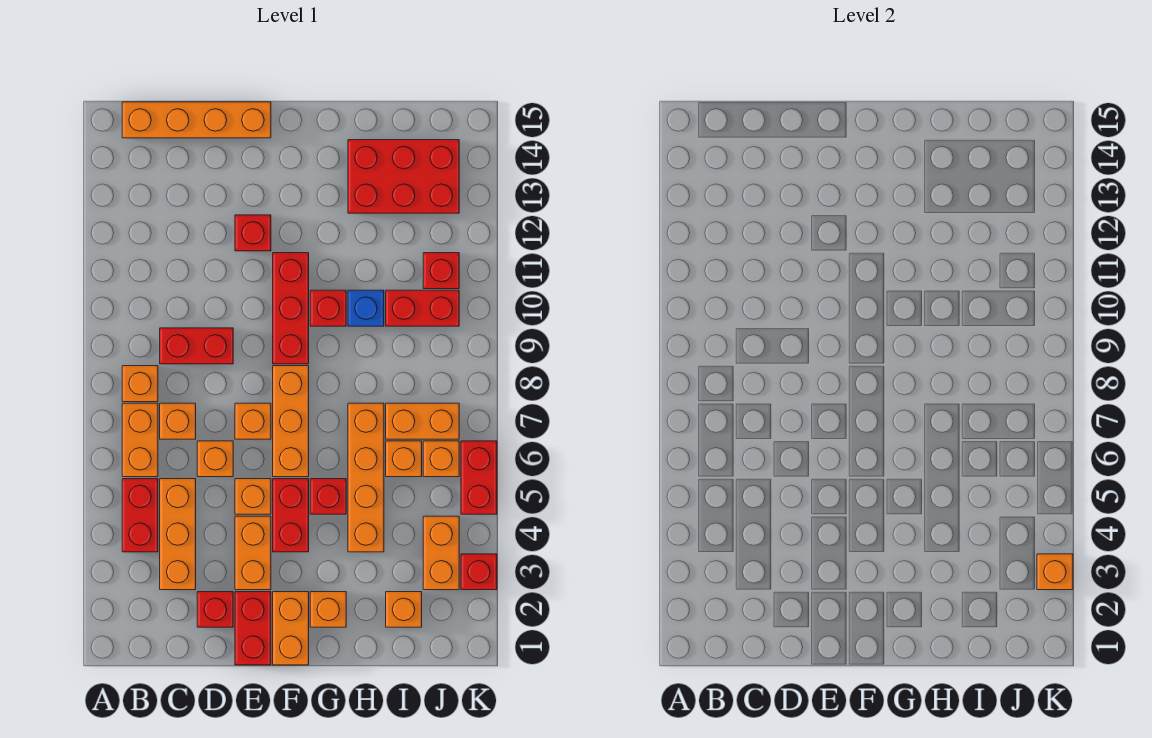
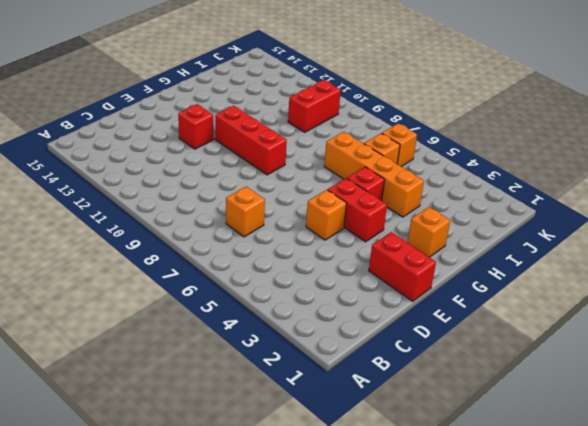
none -> red 1x2 brick [122,479,158,552]
none -> orange 1x2 brick [122,403,158,477]
none -> orange 1x1 brick [122,366,158,402]
none -> orange 1x4 brick [122,102,271,138]

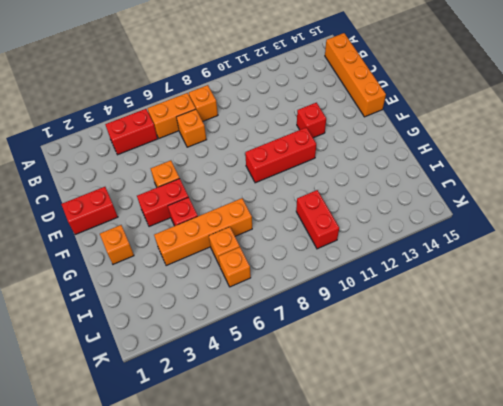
none -> orange 1x3 brick [160,479,196,590]
none -> red 1x2 brick [160,328,233,364]
none -> red 1x1 brick [197,592,233,627]
none -> orange 1x1 brick [197,441,233,477]

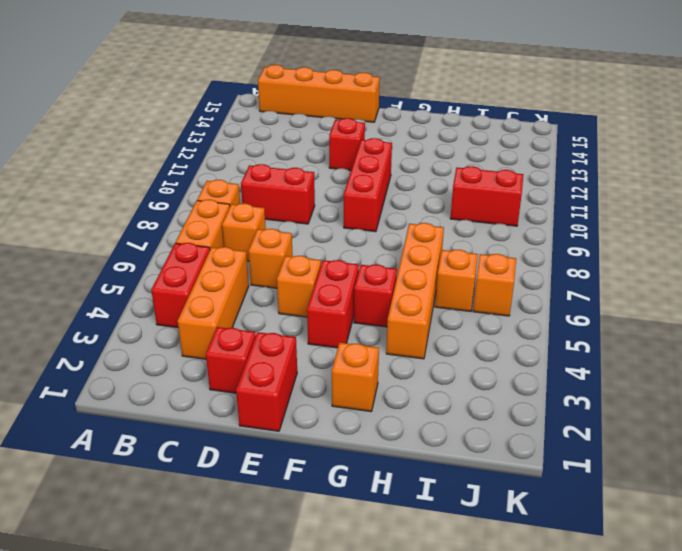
none -> orange 1x2 brick [235,516,271,590]
none -> orange 1x1 brick [235,403,271,439]
none -> orange 1x2 brick [273,592,309,665]
none -> orange 1x3 brick [273,366,309,477]

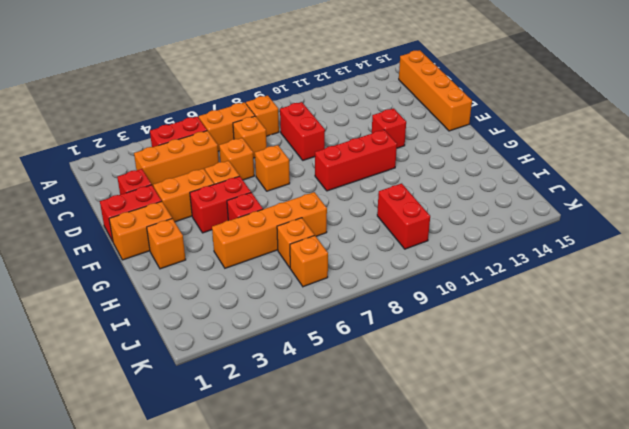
none -> orange 1x3 brick [273,366,309,477]
none -> red 1x1 brick [310,290,346,326]
none -> blue 1x1 brick [348,290,384,326]
none -> red 2x3 brick [348,140,459,213]

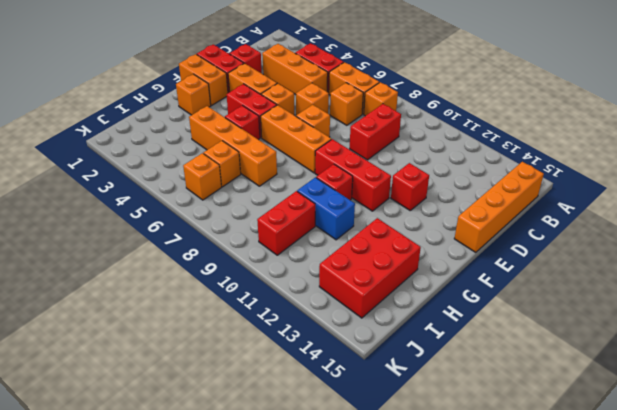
blue 1x2 brick [297,177,355,240] -> blue 1x1 brick [348,290,384,326]
none -> orange 1x1 brick [386,592,422,627]
none -> orange 1x2 brick [386,403,459,439]
none -> orange 1x2 brick [423,516,459,590]
none -> red 1x1 brick [423,253,459,289]

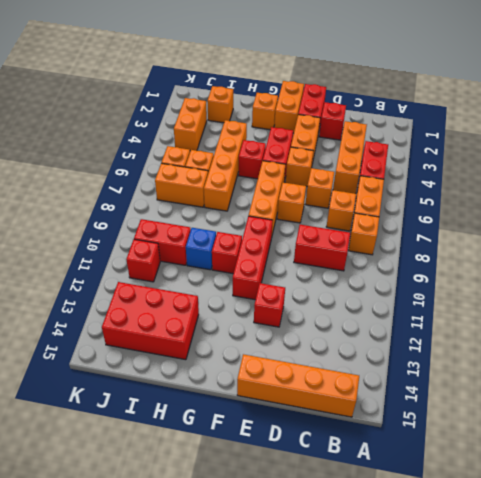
none -> red 1x1 brick [461,554,497,590]
none -> red 1x2 brick [461,441,497,514]
none -> orange 1x1 brick [1037,554,1073,590]

